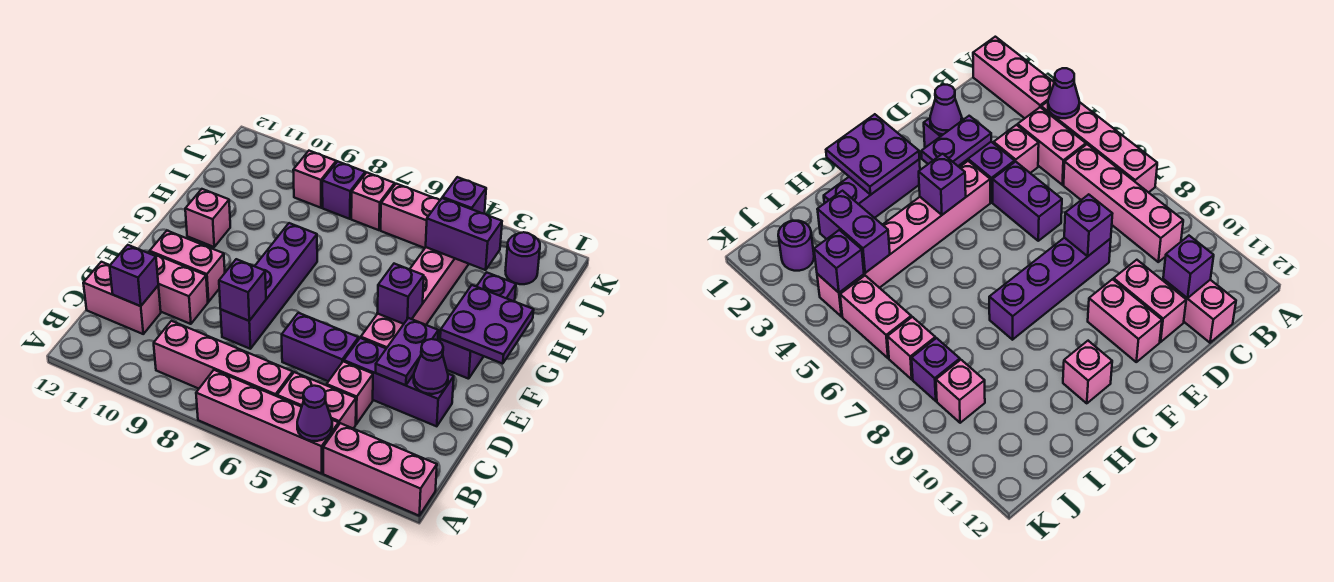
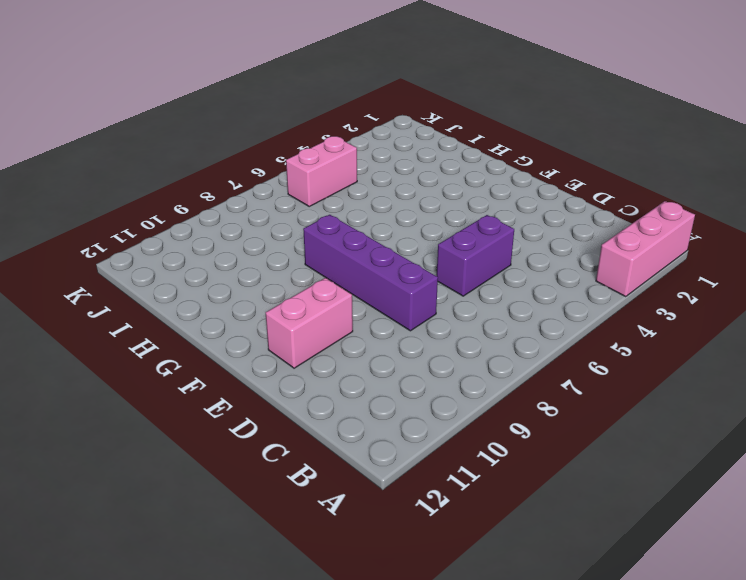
none -> pink 1x4 brick [196,370,339,474]
none -> pink 1x2 brick [277,372,356,429]
none -> pink 1x4 brick [154,321,293,396]

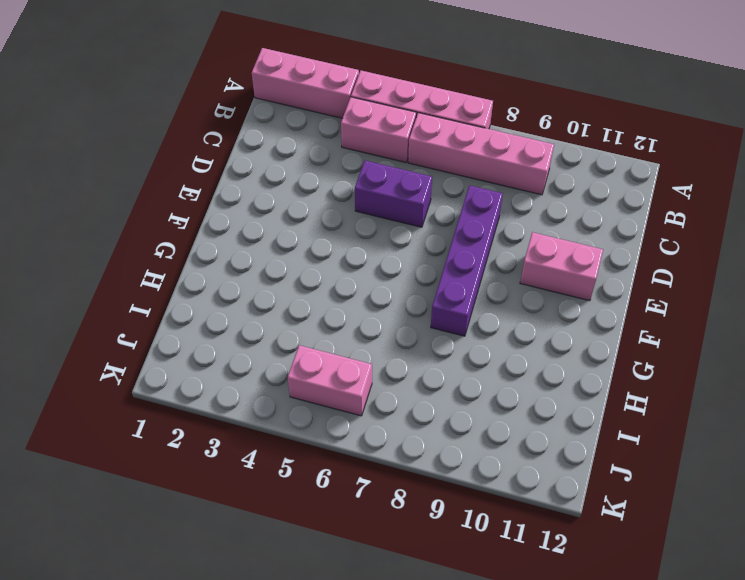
none -> pink 1x1 brick [327,361,373,424]
none -> pink 1x2 brick [83,262,161,334]
none -> purple 1x3 brick [344,338,454,426]

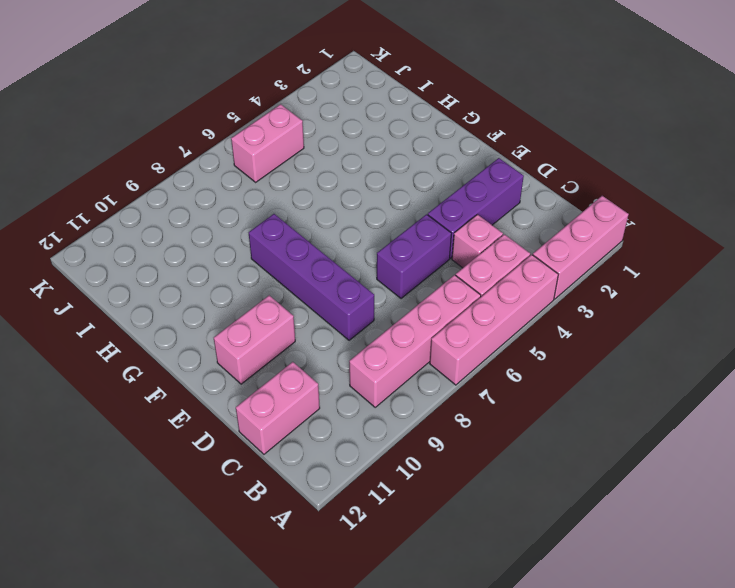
none -> pink 1x2 brick [148,252,208,324]
none -> pink 1x6 brick [361,247,469,348]
none -> purple 1x3 brick [440,272,516,379]

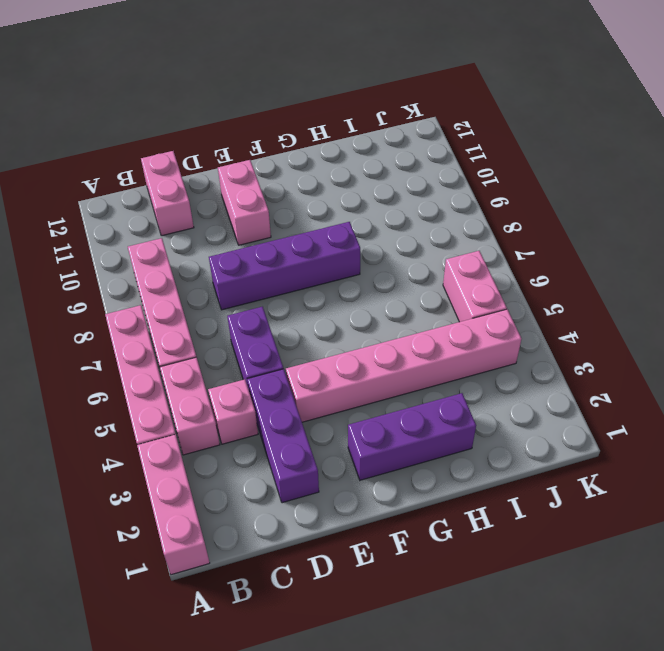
none -> pink 1x2 brick [148,252,208,324]
none -> pink 1x1 brick [185,189,230,247]
none -> purple 1x1 round brick [505,232,540,284]

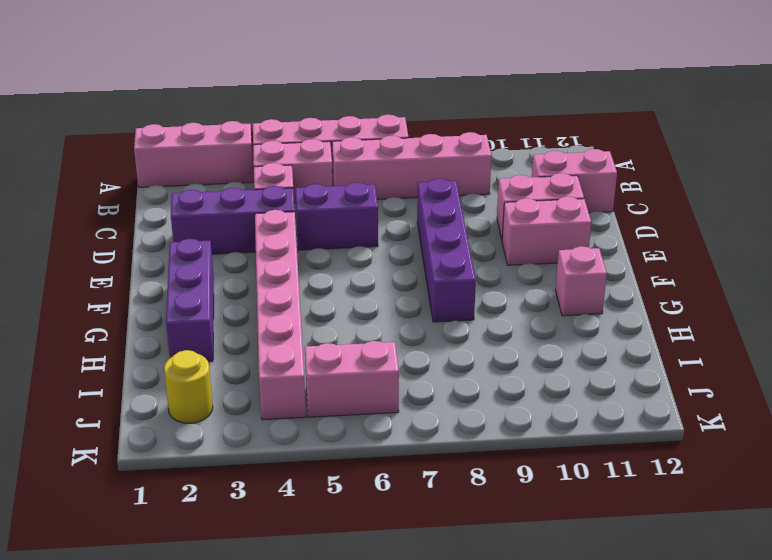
yellow 1x1 round brick [164,350,213,423] -> purple 1x1 round brick [505,232,540,284]
none -> pink 1x1 brick [351,173,395,230]
none -> purple 1x1 brick [322,162,365,219]
none -> pink 1x1 brick [293,151,336,208]

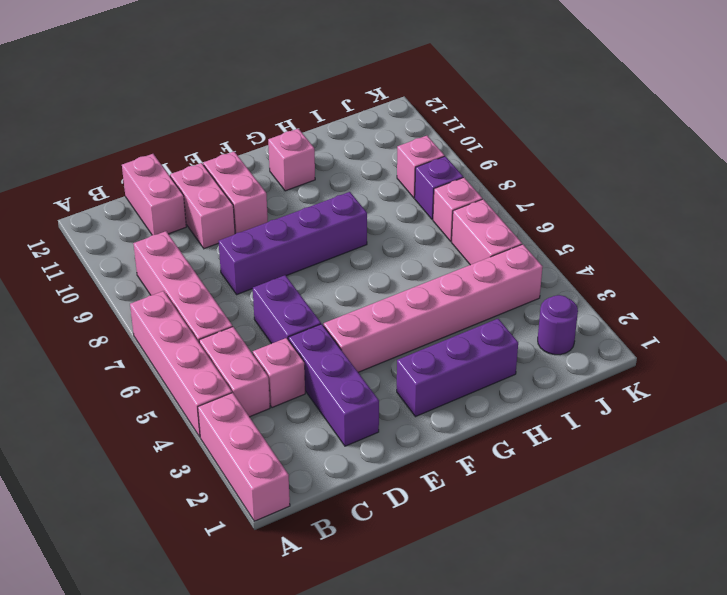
none -> purple 1x1 cone [297,386,332,441]
none -> purple 1x1 brick [110,245,158,306]
none -> purple 1x1 cone [414,339,448,394]

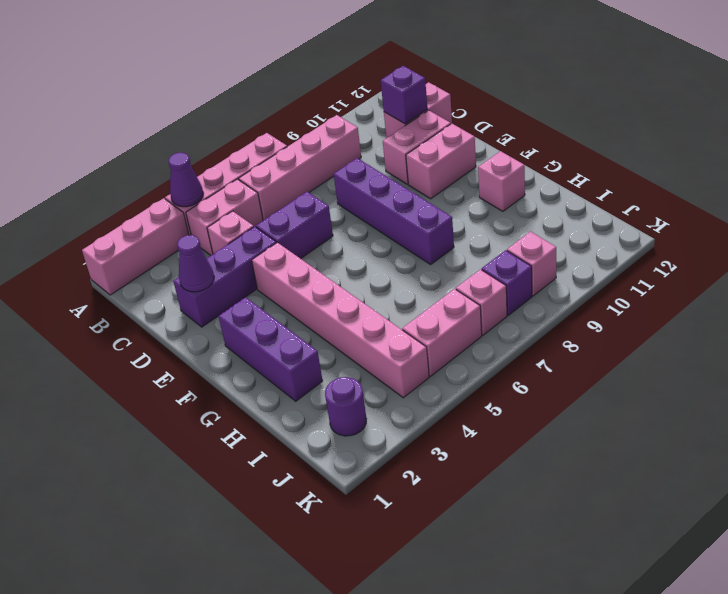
none -> purple 1x2 plate [376,318,438,385]
none -> purple 1x1 brick [219,259,266,321]
none -> purple 2x2 plate [440,285,534,364]

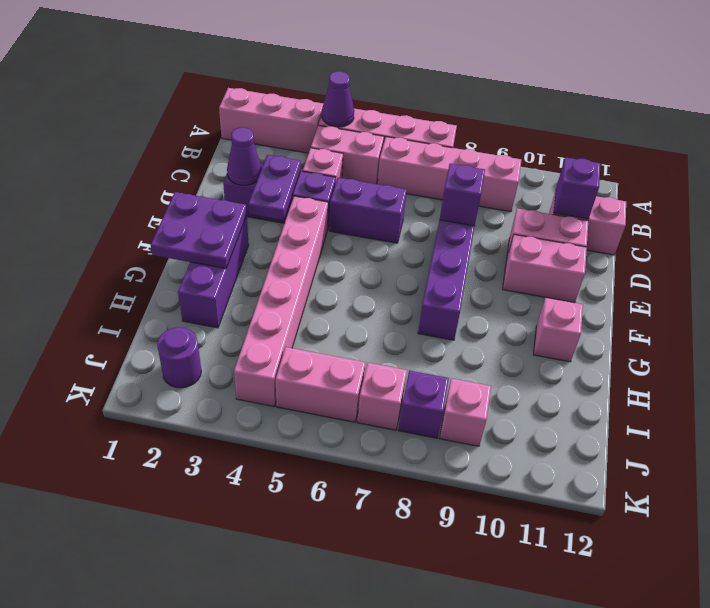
none -> purple 1x1 brick [377,264,424,324]
none -> purple 1x2 brick [426,198,502,270]
none -> purple 1x1 brick [442,177,486,214]

